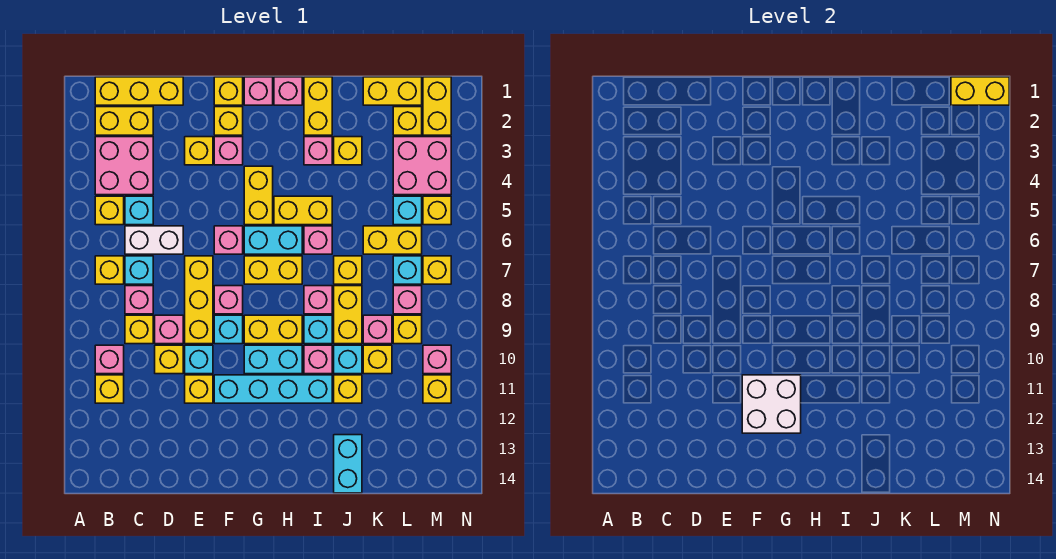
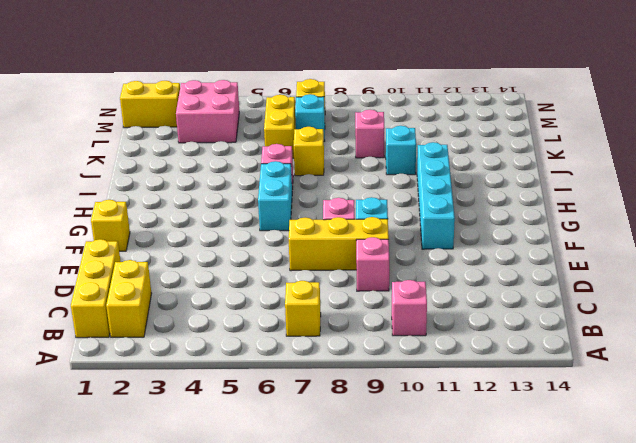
none -> pink 2x2 brick [95,137,153,195]
none -> yellow 1x1 brick [95,196,124,225]
none -> yellow 1x1 brick [95,375,124,403]
none -> cyan 1x1 brick [125,196,153,225]

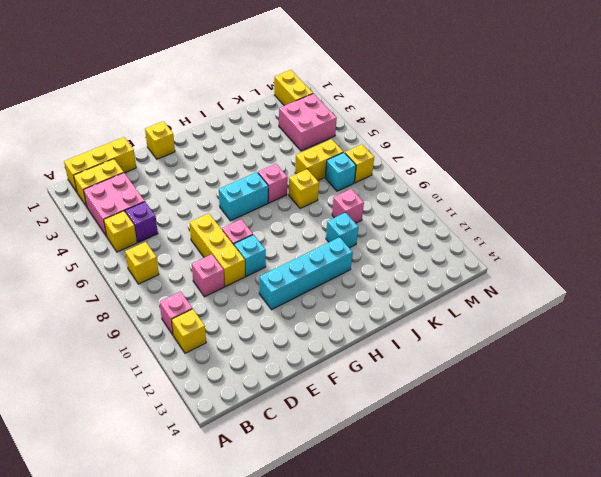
purple 1x1 brick [125,202,158,243] -> cyan 1x1 brick [125,196,153,225]
none -> white 1x2 brick [125,226,183,254]
none -> cyan 1x1 brick [125,256,153,284]
none -> pink 1x1 brick [125,286,153,314]
none -> yellow 1x1 brick [125,315,153,344]

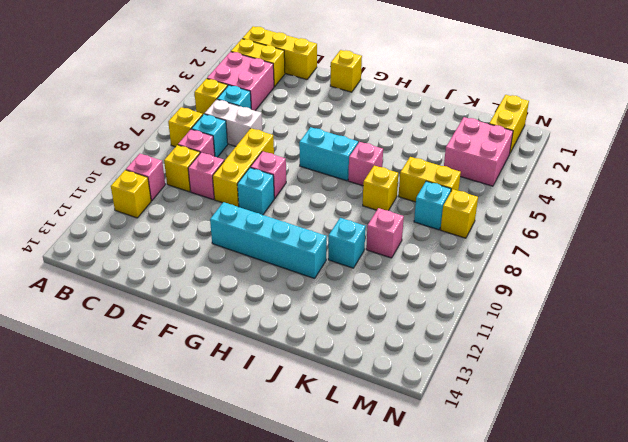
none -> yellow 1x1 brick [155,345,183,374]
none -> yellow 1x1 brick [185,137,213,165]
none -> cyan 1x1 brick [185,345,213,374]
none -> yellow 1x1 brick [185,375,213,403]

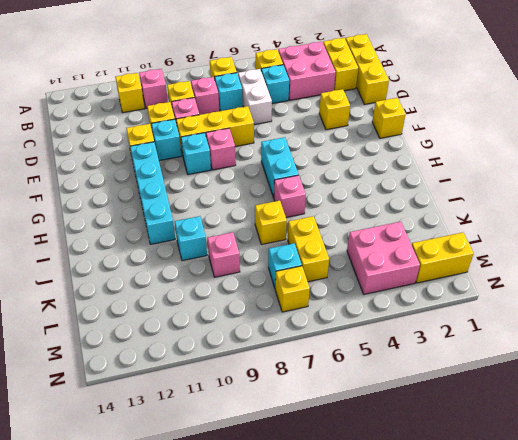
none -> yellow 1x1 brick [214,107,243,135]
none -> pink 1x1 brick [214,137,243,165]
none -> pink 1x1 brick [214,226,243,254]
none -> pink 1x1 brick [244,77,273,105]

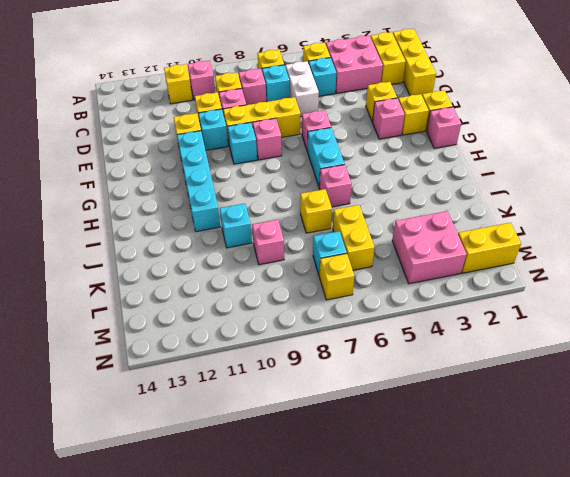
none -> yellow 1x2 brick [244,166,273,225]
none -> yellow 1x2 brick [244,256,302,284]
none -> yellow 1x2 brick [244,315,302,344]
none -> cyan 1x2 brick [244,345,302,374]

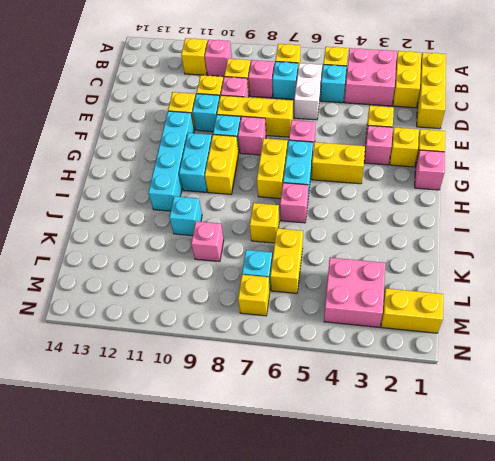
none -> pink 1x1 brick [274,77,302,105]
none -> yellow 1x2 brick [274,196,332,225]
none -> yellow 1x2 brick [304,77,332,135]
none -> pink 1x1 brick [304,137,332,165]

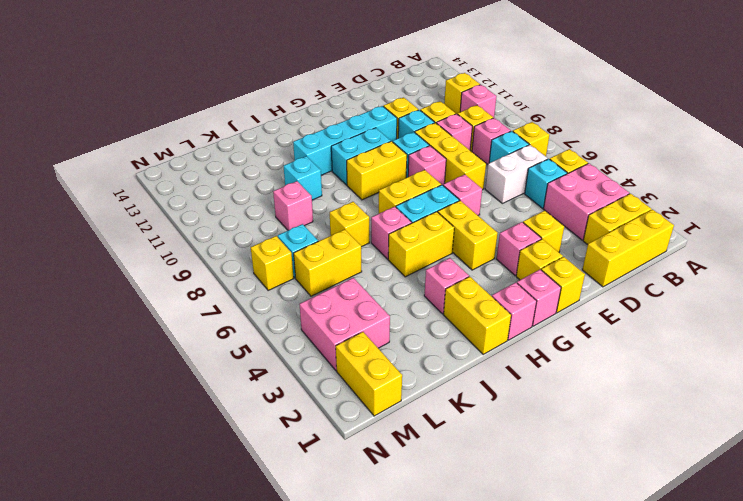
none -> pink 1x1 brick [304,286,332,314]
none -> cyan 1x1 brick [304,315,332,344]
none -> pink 1x1 brick [304,345,332,374]
none -> yellow 1x1 brick [334,137,362,165]

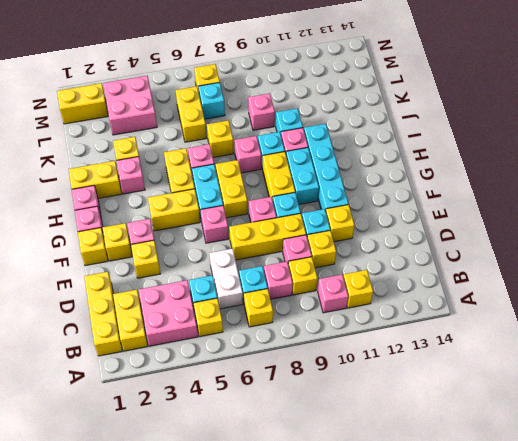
none -> yellow 1x2 brick [334,286,362,344]
none -> yellow 1x1 brick [334,375,362,403]
none -> cyan 1x2 brick [334,435,362,493]
none -> yellow 1x2 brick [363,77,422,105]

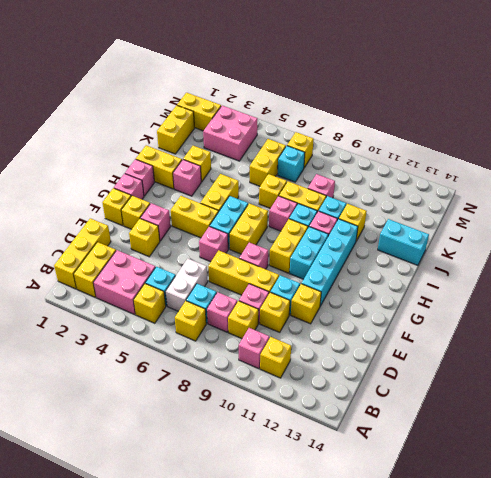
none -> cyan 1x1 brick [214,315,243,344]
none -> pink 1x1 brick [304,226,332,254]
none -> yellow 1x1 brick [363,345,392,374]
none -> yellow 1x1 brick [393,107,422,135]

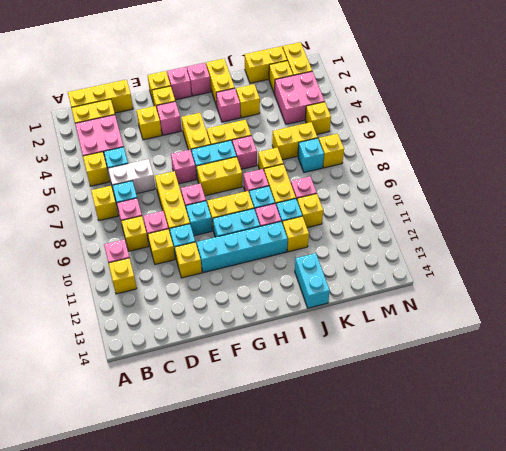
none -> cyan 1x1 brick [393,196,422,225]
none -> pink 1x1 brick [393,286,422,314]
none -> yellow 1x1 brick [393,315,422,344]
none -> pink 1x1 brick [423,345,451,374]

